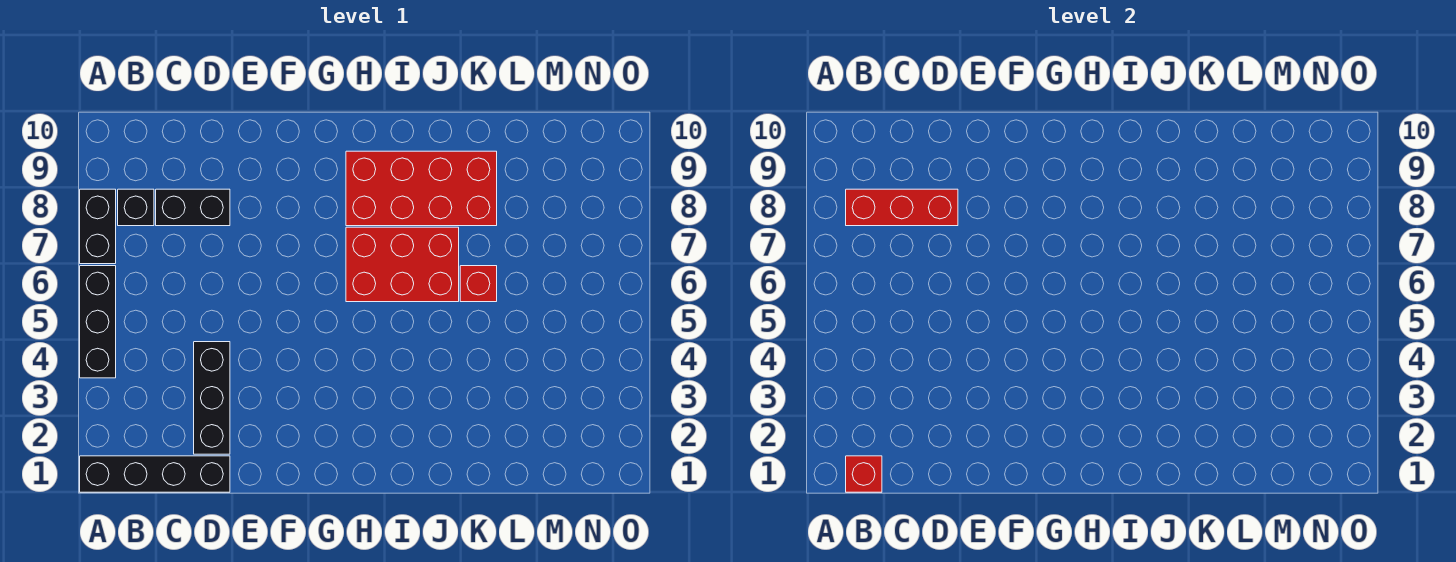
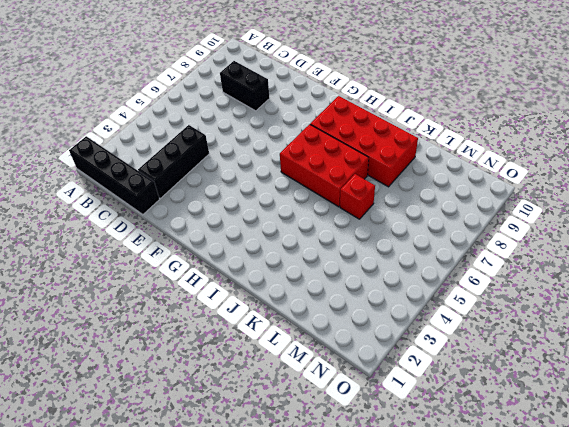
none -> black 1x3 brick [80,266,116,378]
none -> black 1x2 brick [80,189,116,264]

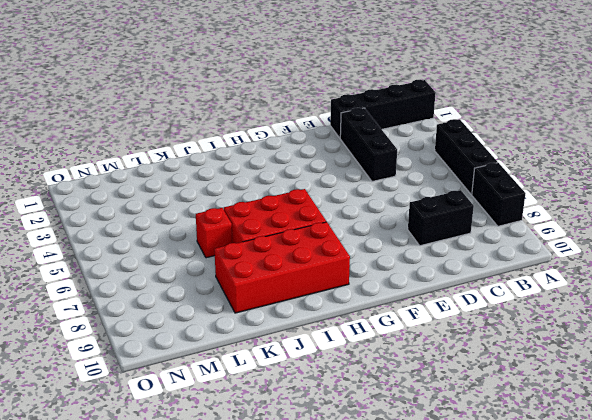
none -> black 1x1 brick [118,189,154,226]
none -> red 1x1 brick [846,456,882,492]

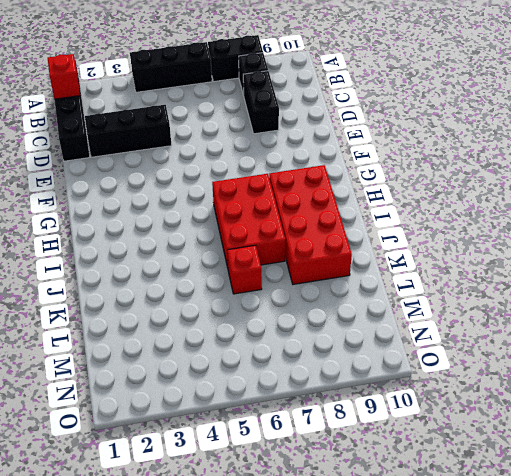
none -> red 1x3 brick [846,189,958,226]

